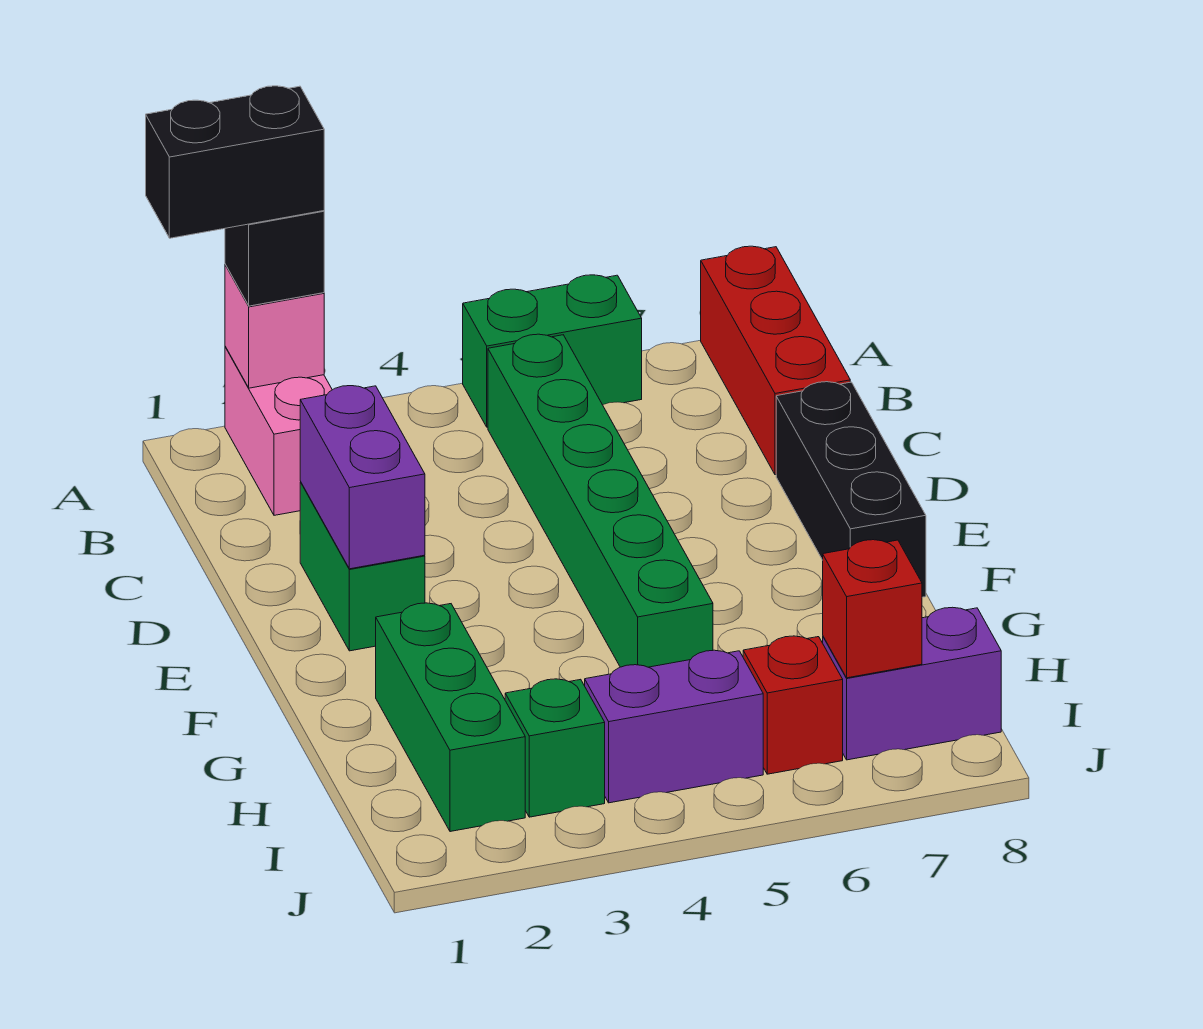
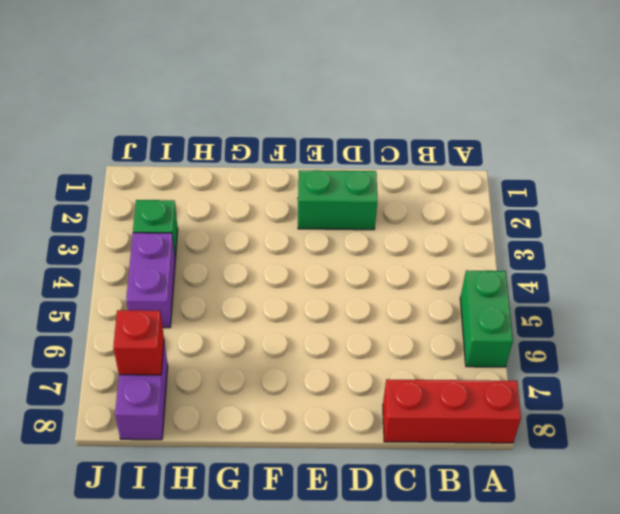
none -> pink 1x2 brick [225,346,332,515]
none -> green 1x6 brick [488,334,713,667]
none -> black 1x3 brick [776,382,926,597]

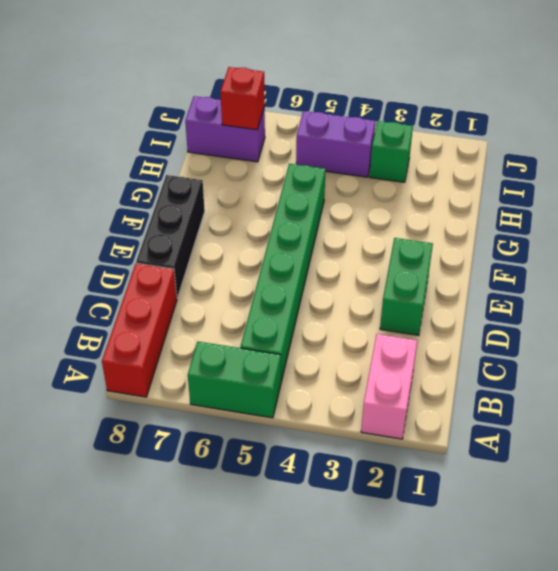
none -> green 1x3 brick [376,603,525,832]
none -> red 1x1 brick [743,636,843,774]
none -> pink 1x1 brick [225,264,324,388]

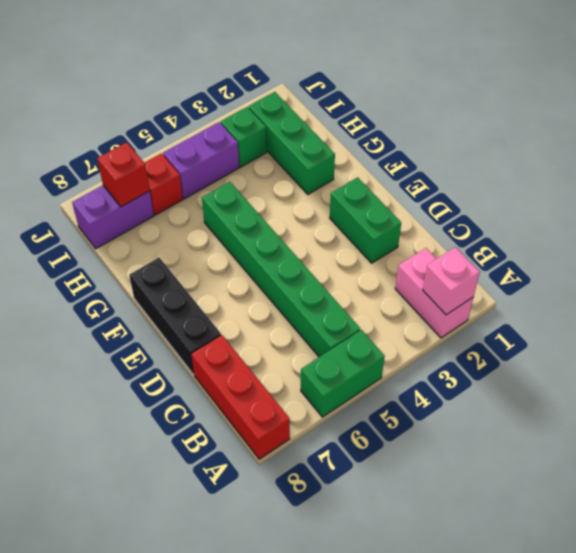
none -> purple 1x2 brick [300,386,425,569]
none -> black 1x1 brick [225,211,324,306]
none -> black 1x2 brick [146,86,324,238]

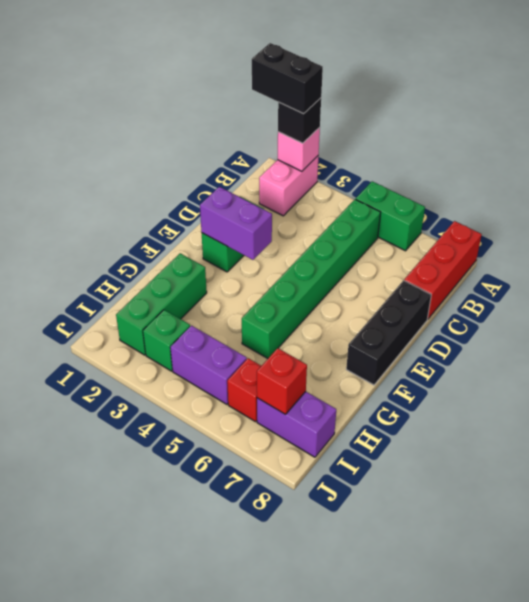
purple 1x2 brick [200,187,272,260] -> purple 1x2 brick turned to [300,386,425,569]

